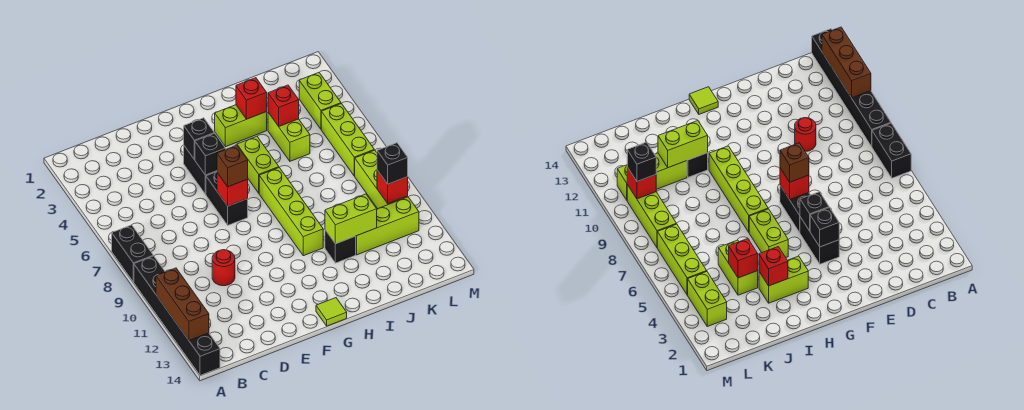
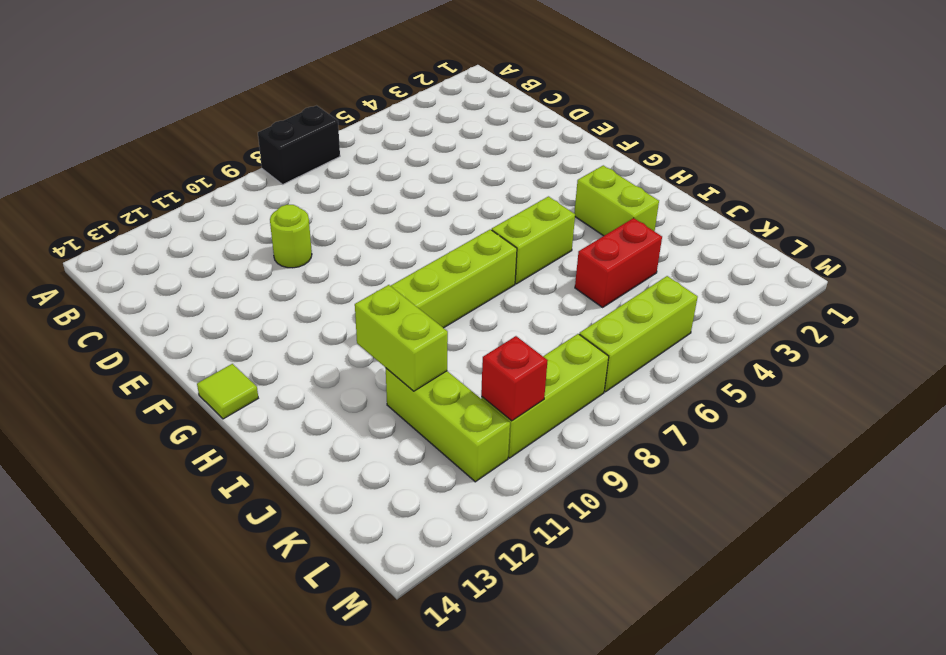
lime 1x1 round brick [270,205,312,268] -> red 1x1 round brick [212,250,235,286]
red 1x2 brick [575,218,662,307] -> lime 1x2 brick [268,113,310,161]
none -> black 1x6 brick [134,256,220,375]
none -> black 1x2 brick [184,146,217,194]
none -> black 1x2 brick [206,172,248,225]

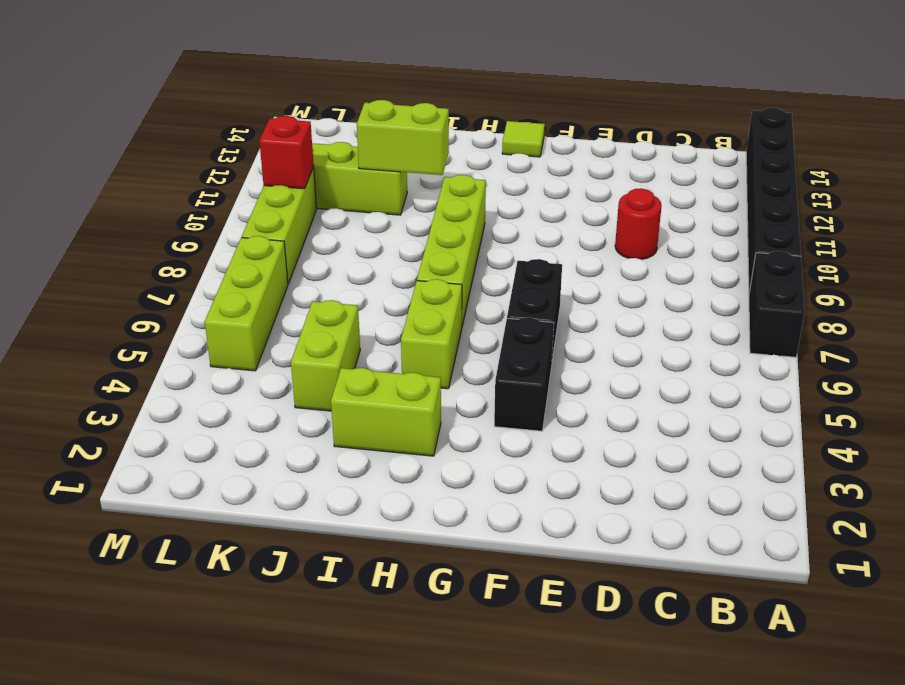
none -> black 1x1 brick [325,230,356,263]
none -> lime 1x2 brick [299,73,341,129]
none -> brown 1x3 brick [156,268,209,340]

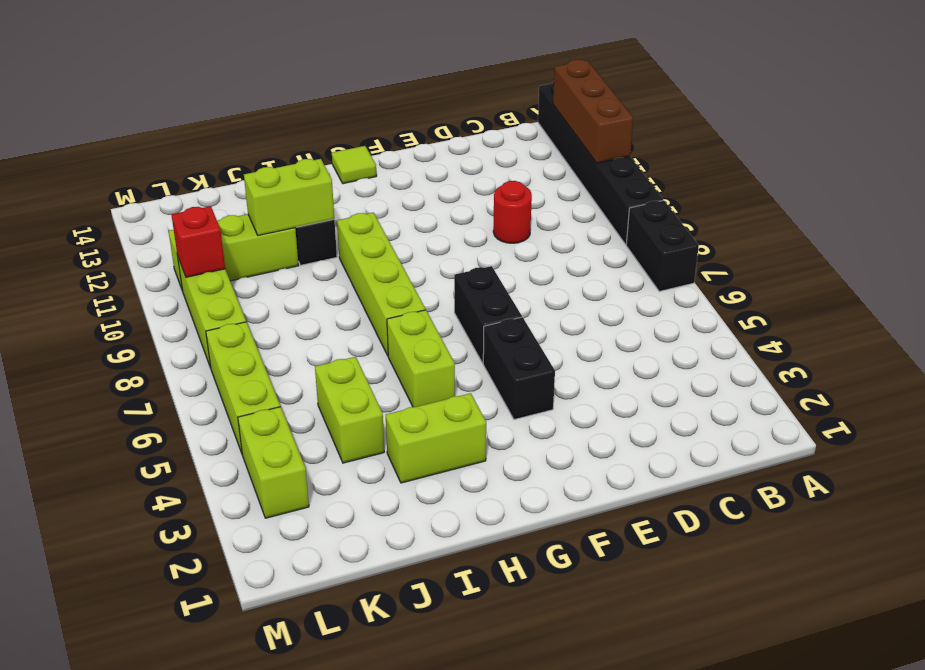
none -> black 1x1 brick [184,118,214,159]
none -> black 1x1 brick [195,133,226,175]
none -> red 1x1 brick [217,173,248,206]

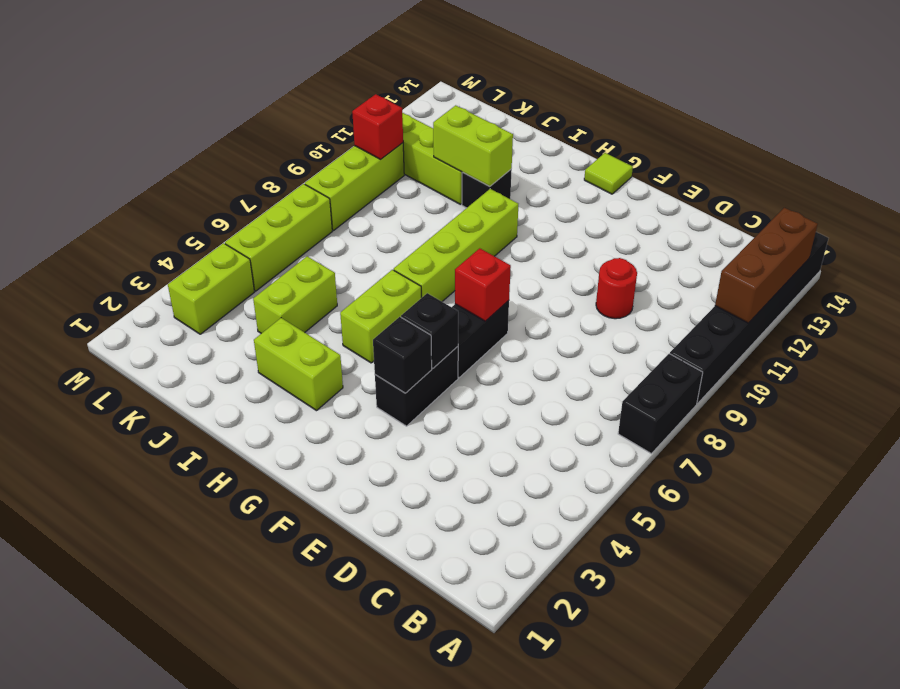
none -> red 1x1 brick [236,78,267,119]
none -> red 1x1 brick [268,85,299,126]
none -> brown 1x1 brick [217,145,248,187]

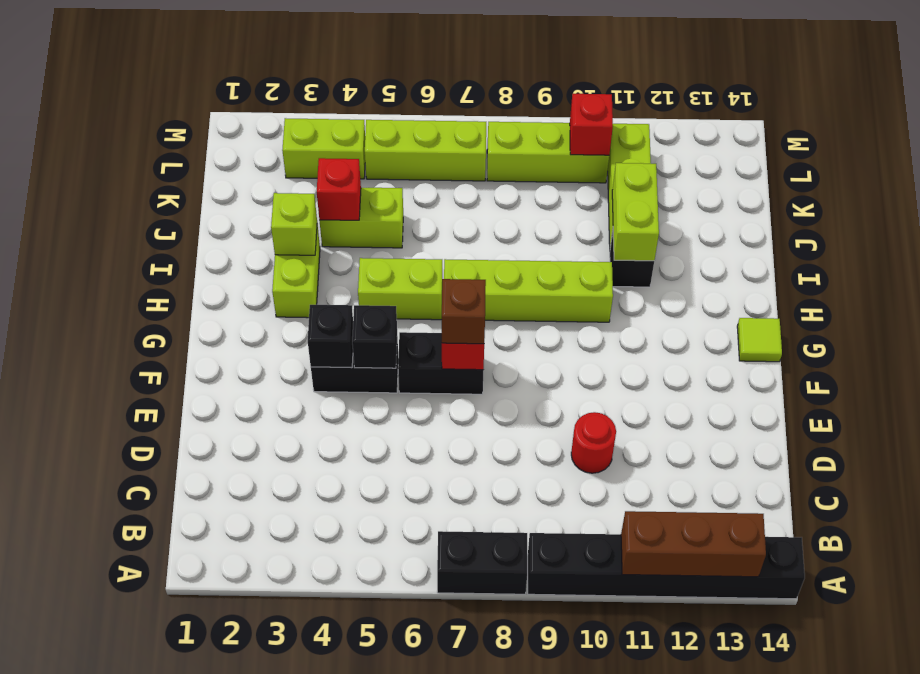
lime 1x1 brick [271,193,317,255] -> red 1x1 brick [236,78,267,119]
none -> black 1x1 brick [377,143,408,184]

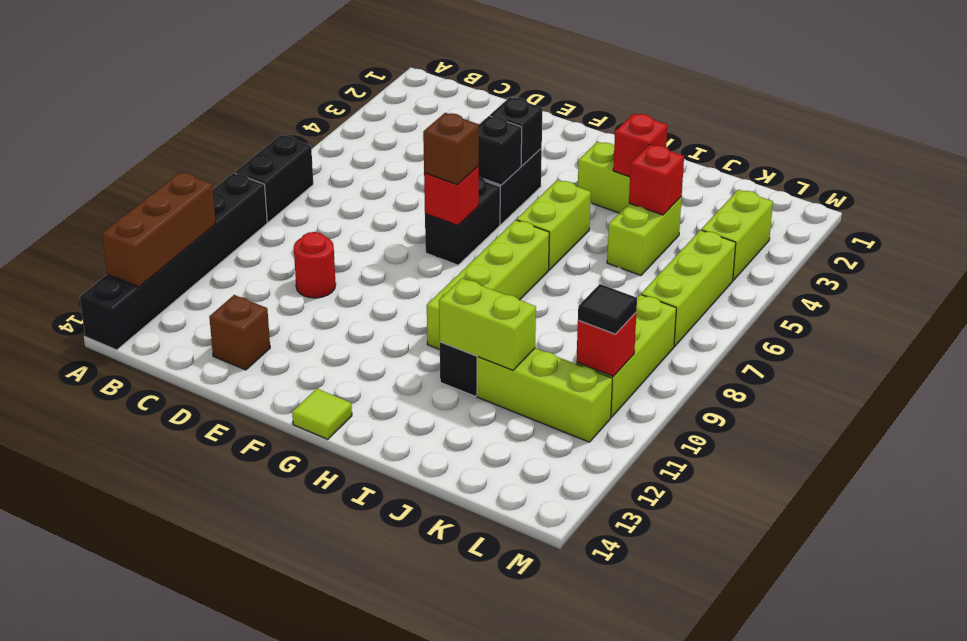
brown 1x1 brick [209,295,270,370] -> none
black 1x1 tile [578,284,637,334] -> black 1x1 brick [377,143,408,184]

